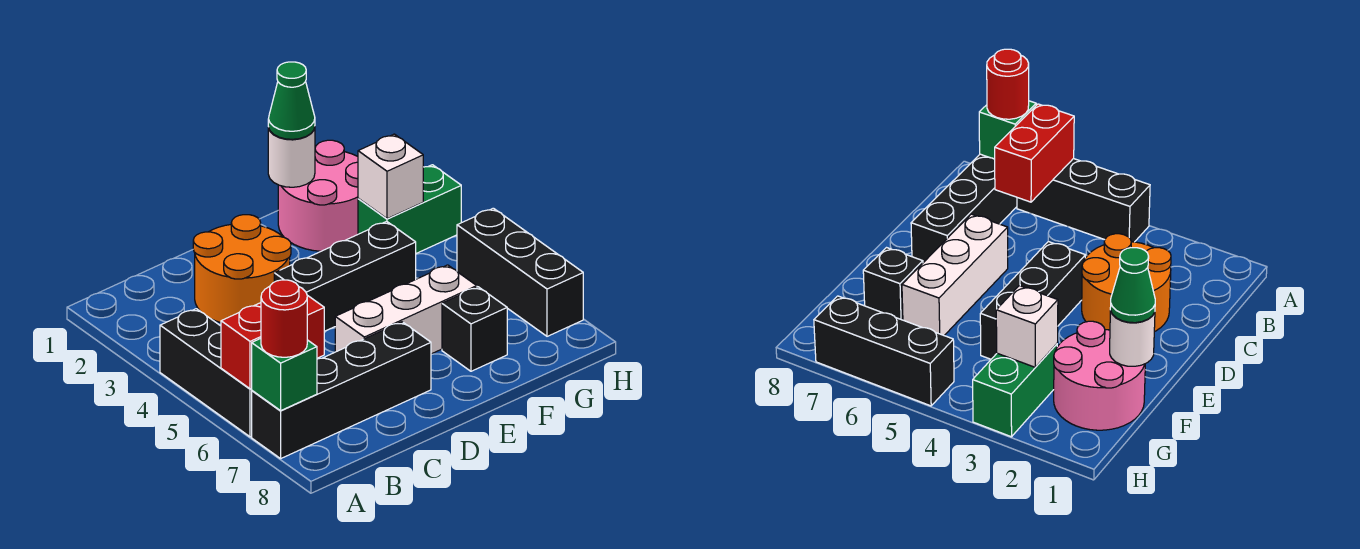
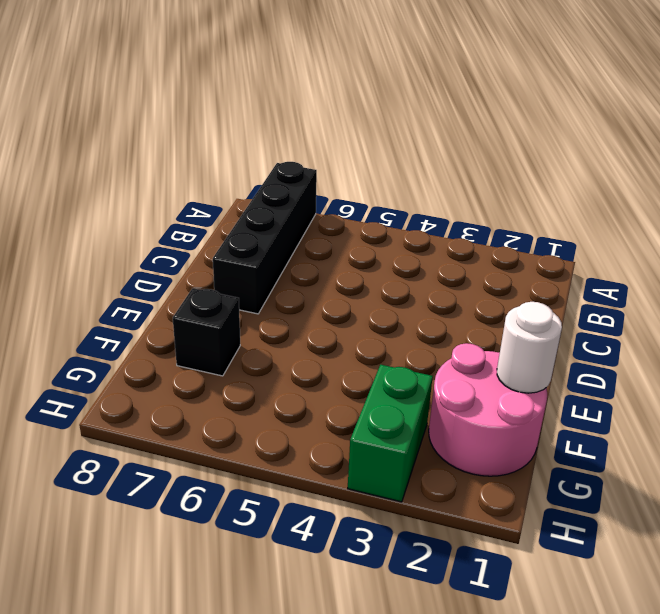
none -> black 1x3 brick [160,309,252,437]
none -> orange 2x2 round brick [193,215,291,323]
none -> black 1x3 brick [274,221,416,331]

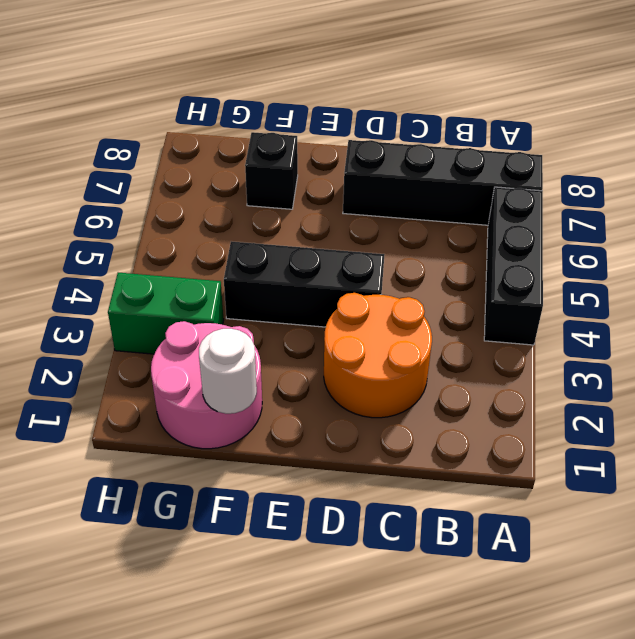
none -> white 1x3 brick [335,265,477,354]
none -> black 1x3 brick [457,208,583,336]
none -> red 1x2 brick [221,295,324,389]

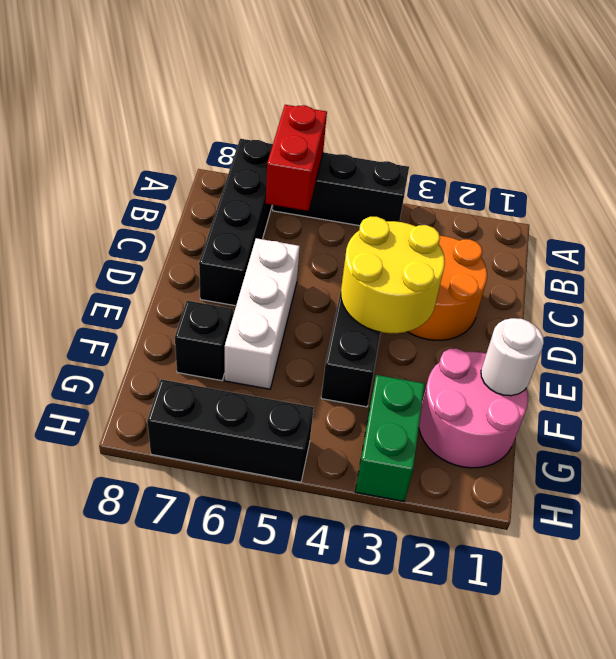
yellow 2x2 round brick [341,217,445,333] -> none
none -> green 1x1 brick [252,338,317,411]
none -> white 1x1 brick [358,134,423,219]
none -> red 1x1 round brick [261,280,307,357]

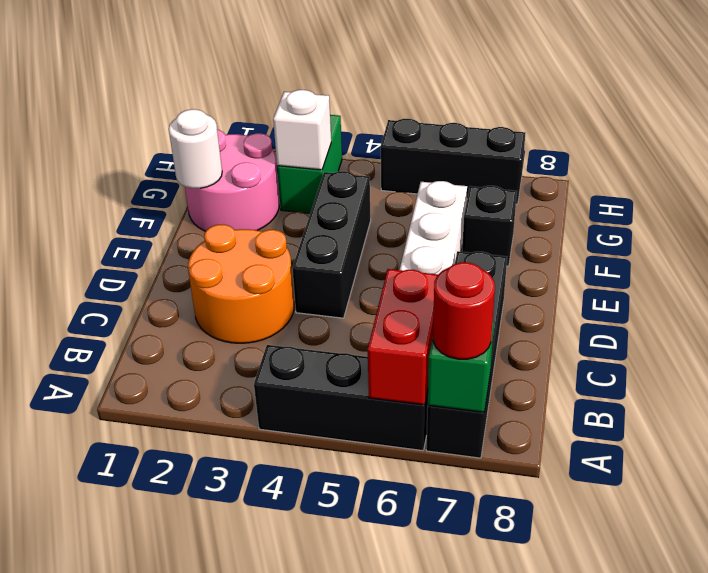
none -> green 1x1 cone [268,62,315,139]

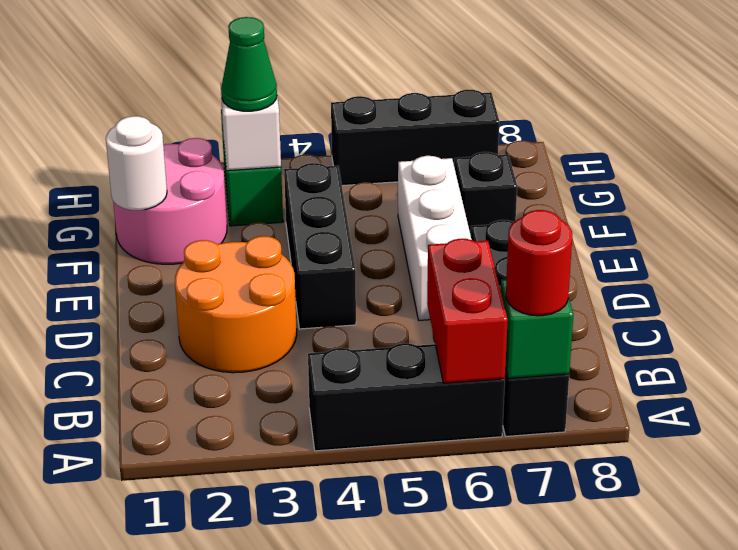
green 1x1 cone [221,17,277,111] -> green 1x1 cone moved to [268,62,315,139]

